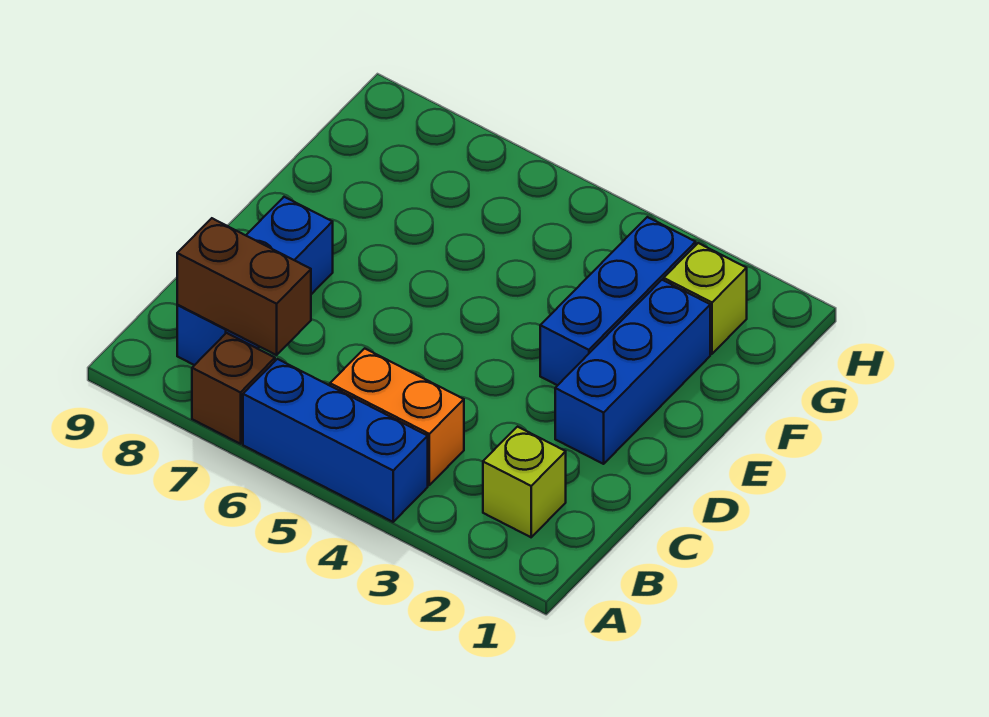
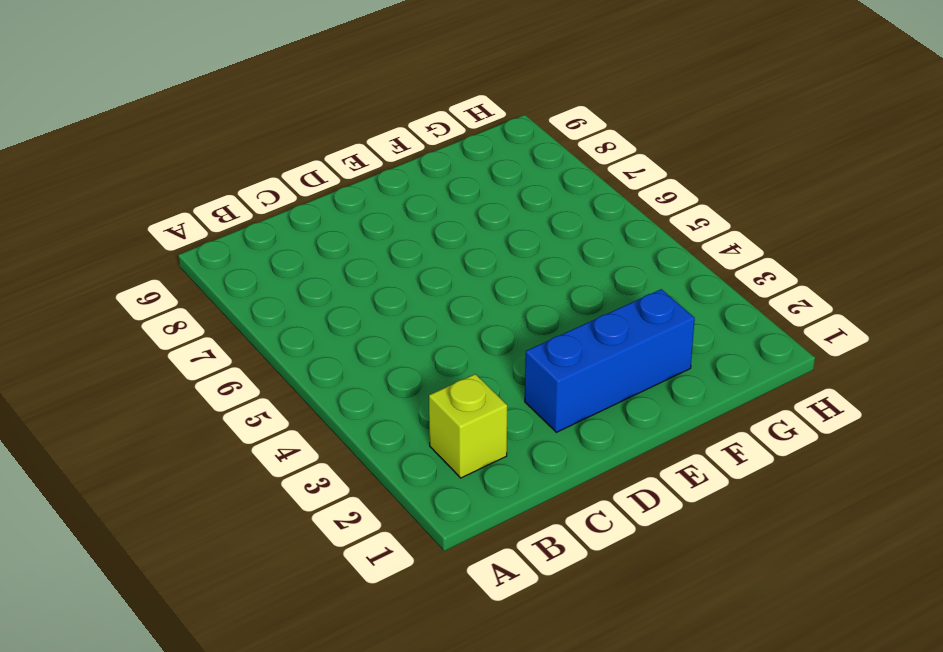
none -> blue 1x3 brick [243,359,428,522]
none -> brown 1x1 brick [192,333,275,444]

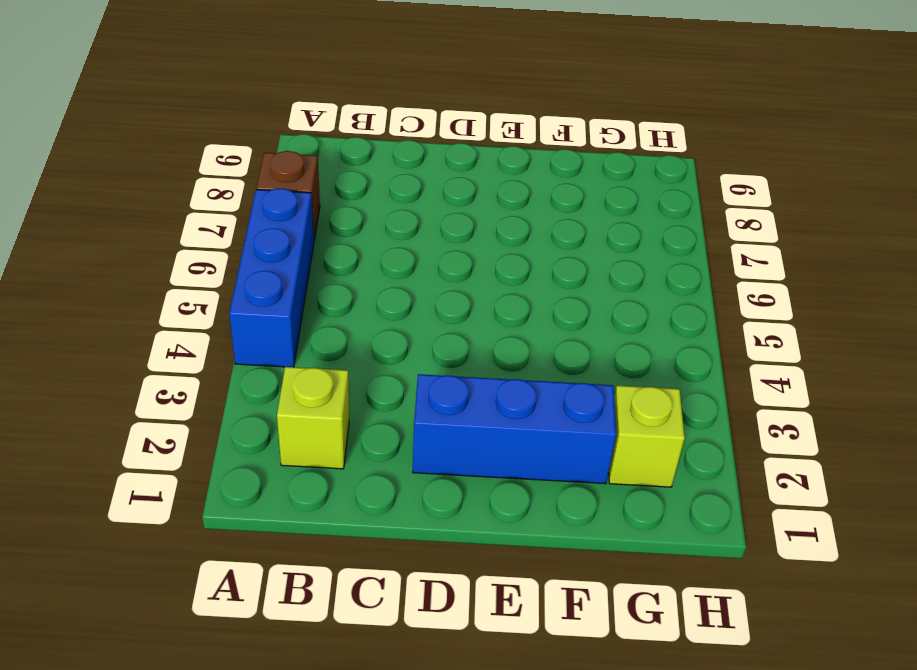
none -> orange 1x2 brick [330,348,464,485]
none -> blue 1x3 brick [177,197,333,365]

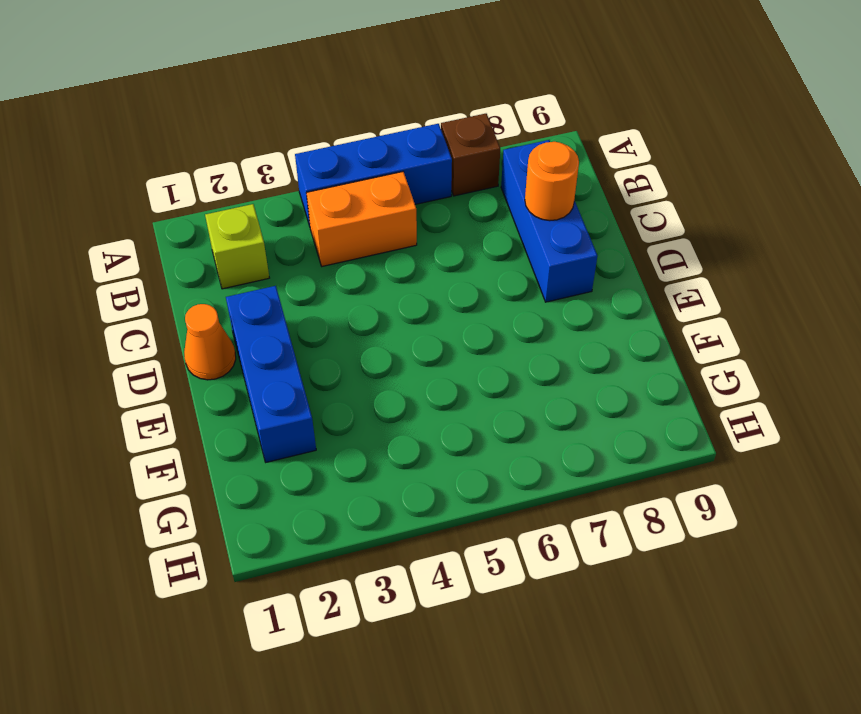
orange 1x1 round brick [525,142,579,221] -> none
orange 1x1 cone [184,304,236,380] -> none
none -> blue 1x3 brick [540,217,696,385]
none -> lime 1x1 brick [664,243,747,354]

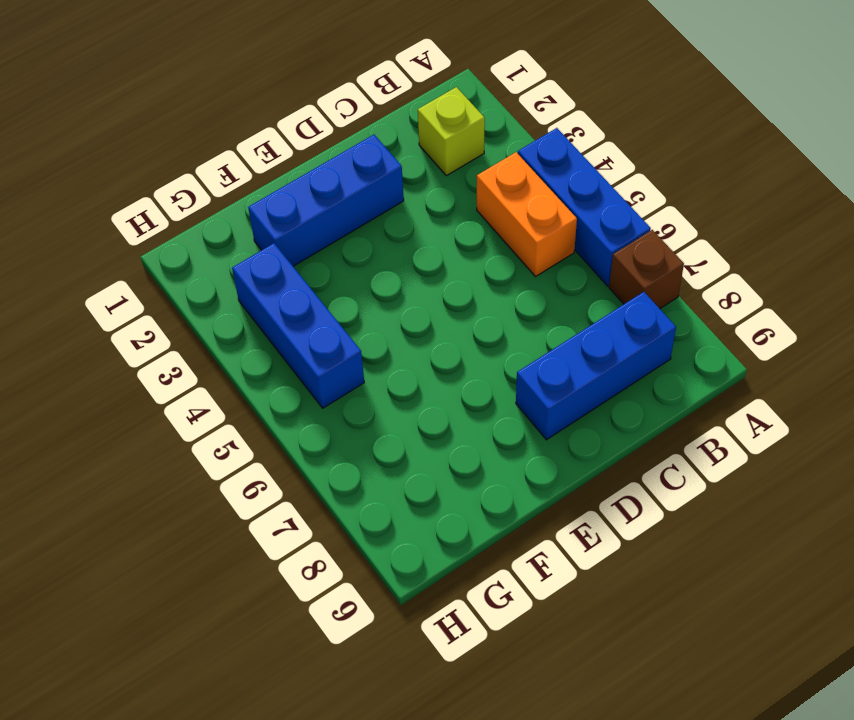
blue 1x3 brick [232,243,364,408] -> blue 1x3 brick turned to [540,217,696,385]
none -> lime 1x1 brick [664,243,747,354]
none -> brown 1x2 brick [177,218,311,355]

